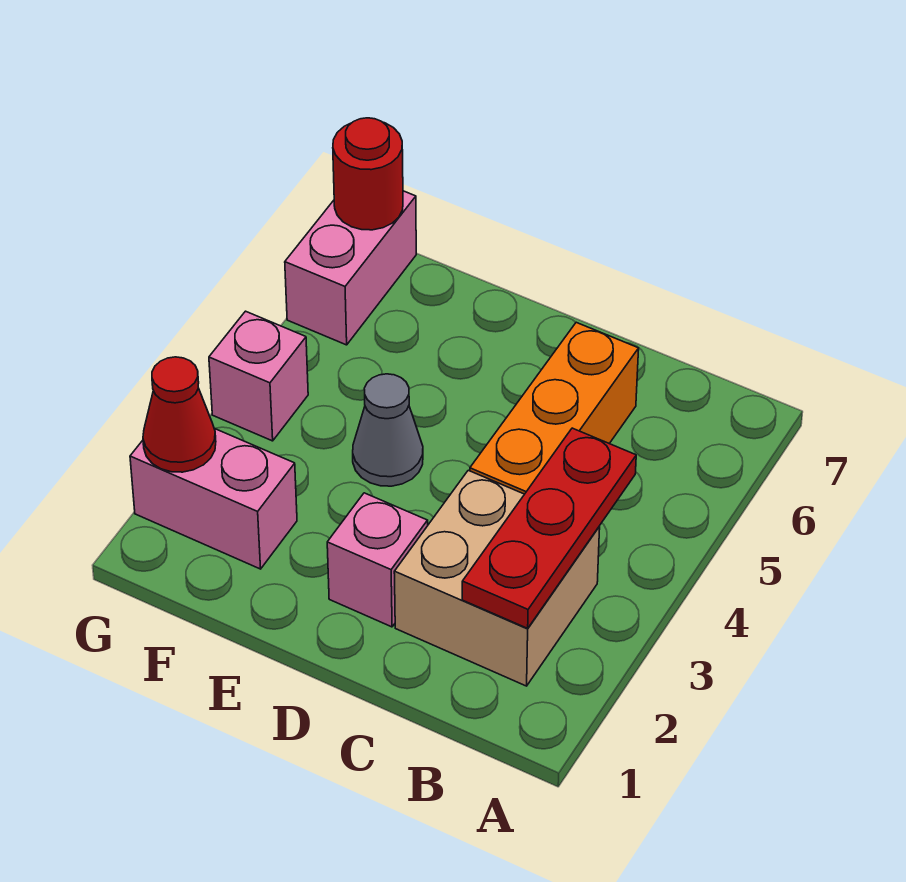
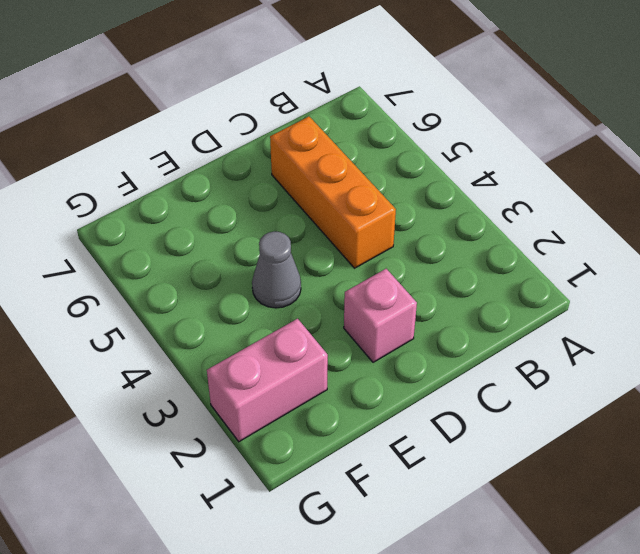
none -> tan 2x2 brick [394,470,600,686]
none -> pink 1x1 brick [209,311,308,441]

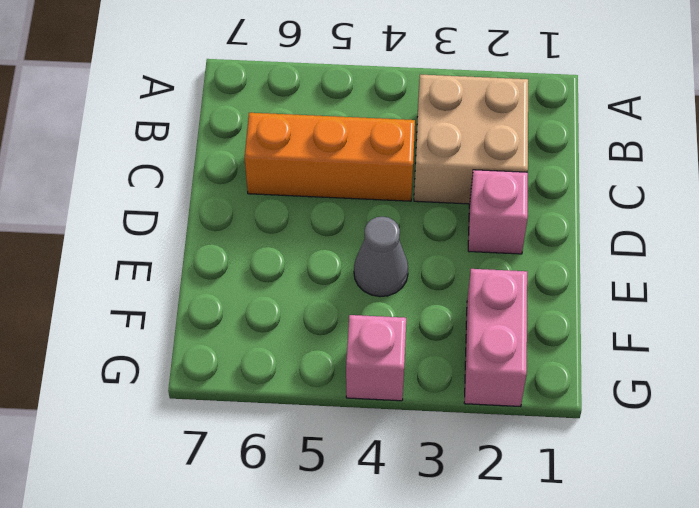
none -> pink 1x2 brick [285,191,416,345]
none -> red 1x3 plate [462,428,636,628]

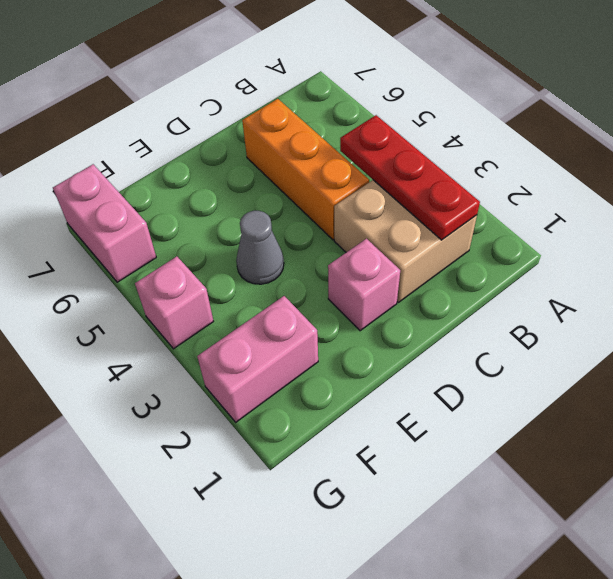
none -> red 1x1 cone [143,357,216,472]
none -> red 1x1 round brick [333,118,403,230]

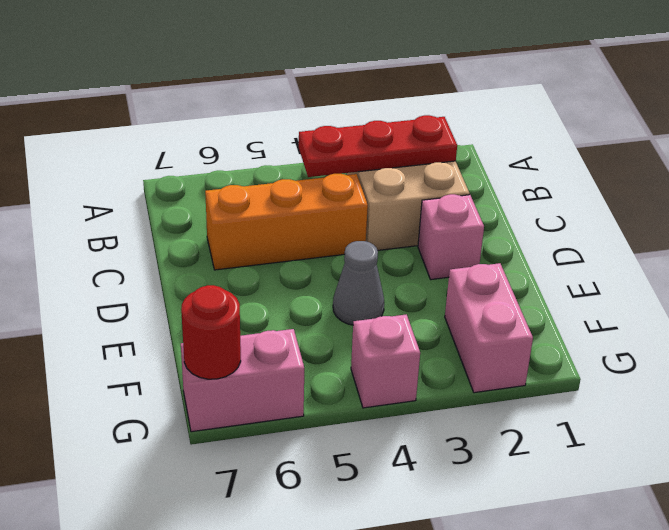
none -> red 1x1 cone [143,357,216,472]

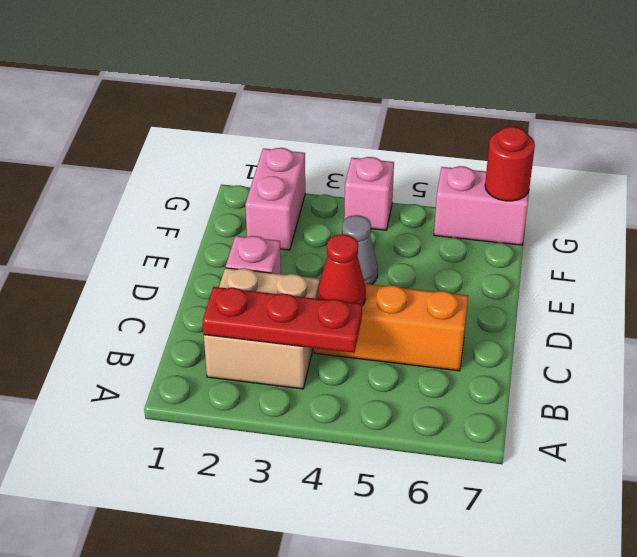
red 1x1 cone [318,234,366,306] -> red 1x1 cone moved to [143,357,216,472]

